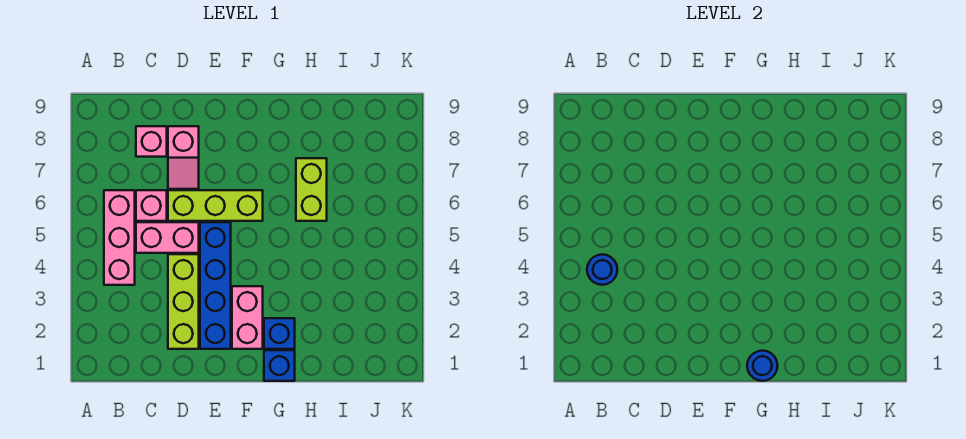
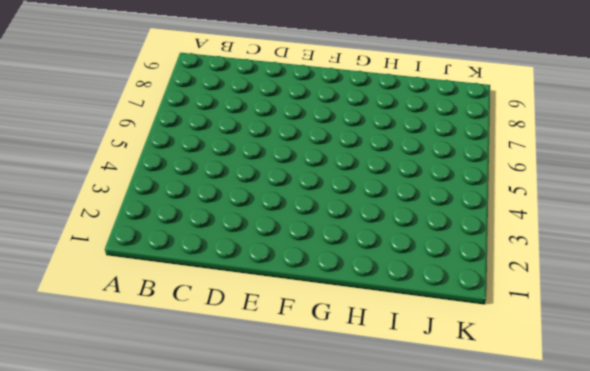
none -> pink 1x3 brick [104,190,135,285]
none -> pink 1x2 brick [136,222,199,253]
none -> pink 1x1 brick [136,190,167,221]

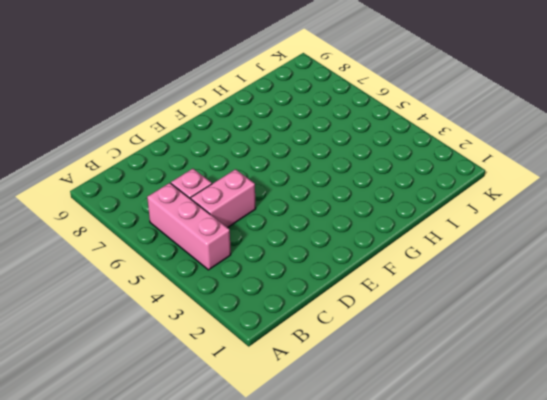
none -> pink 1x1 brick [136,126,167,157]
none -> lime 1x3 brick [168,254,199,349]
none -> lime 1x3 brick [168,190,263,221]

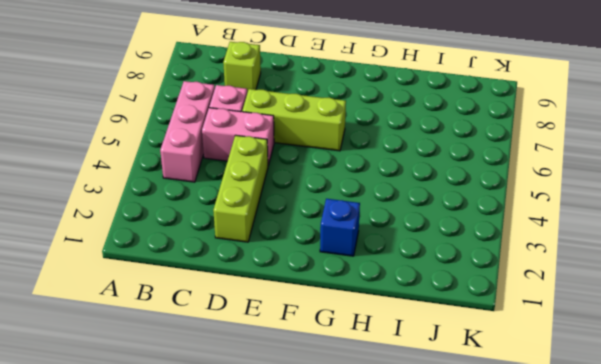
lime 1x1 brick [223,42,261,93] -> pink 1x1 brick [136,126,167,157]
none -> pink 1x2 slope [168,126,199,189]
none -> blue 1x4 brick [200,222,231,349]
none -> pink 1x2 brick [232,286,263,349]

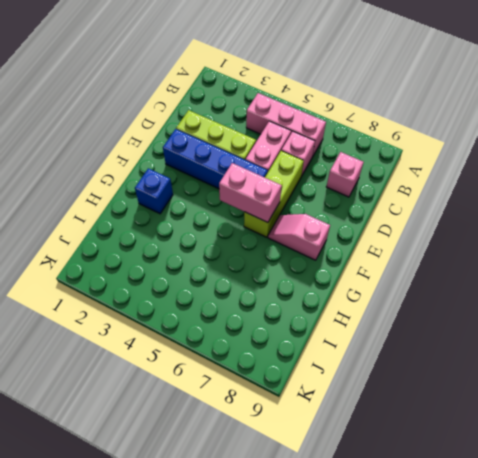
pink 1x2 brick [219,163,282,223] -> pink 1x2 brick moved to [232,286,263,349]
pink 1x2 slope [268,214,330,260] -> pink 1x2 slope moved to [168,126,199,189]
none -> blue 1x1 brick [264,350,295,381]
none -> lime 1x2 brick [296,158,327,221]
none -> blue 1x1 round brick [587,254,617,285]

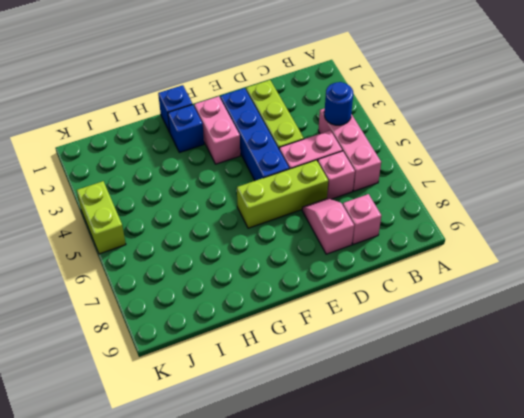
lime 1x2 brick [77,181,126,254] -> lime 1x2 brick moved to [296,158,327,221]
none -> blue 1x1 round brick [747,351,778,381]

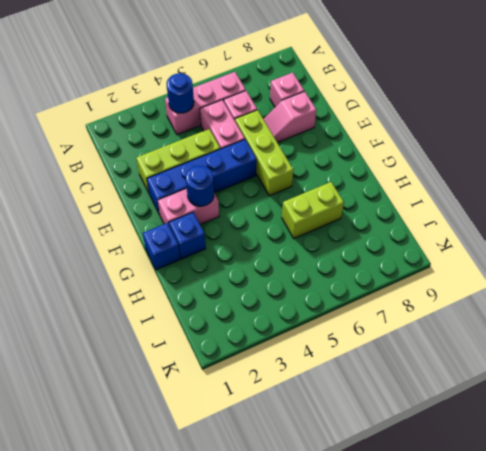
blue 1x1 round brick [186,166,214,206] -> blue 1x1 round brick moved to [747,351,778,381]

